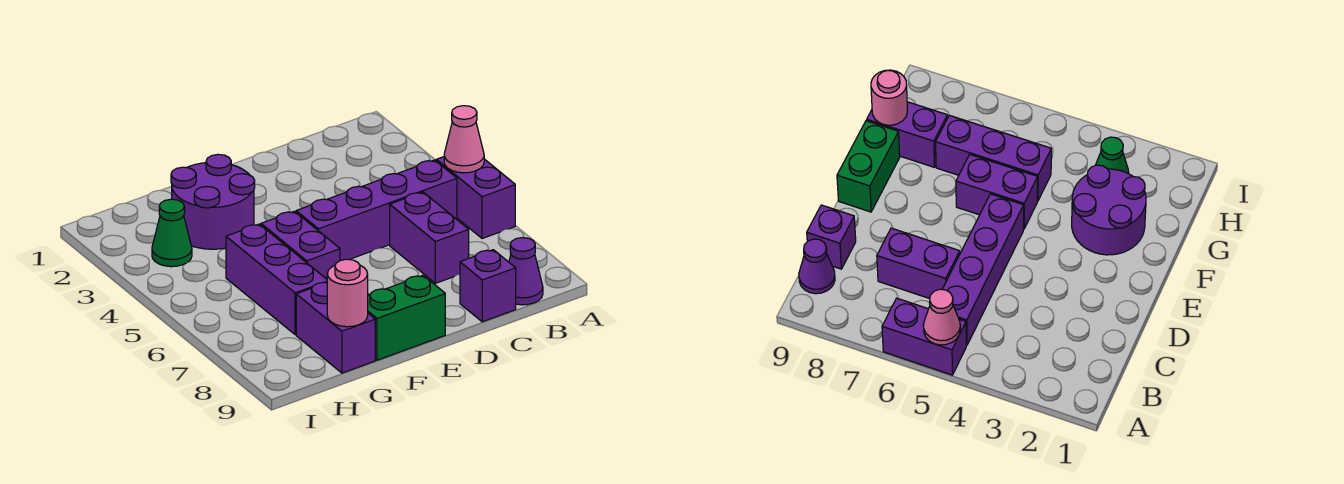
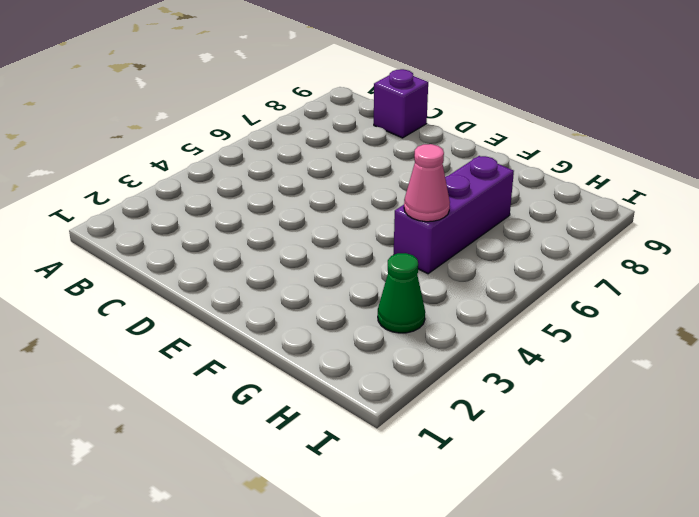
pink 1x1 cone [404,144,450,222] -> pink 1x1 cone moved to [444,106,484,173]
none -> purple 1x2 brick [436,157,515,239]
none -> purple 1x4 brick [296,160,457,261]
none -> purple 1x1 cone [509,238,543,305]

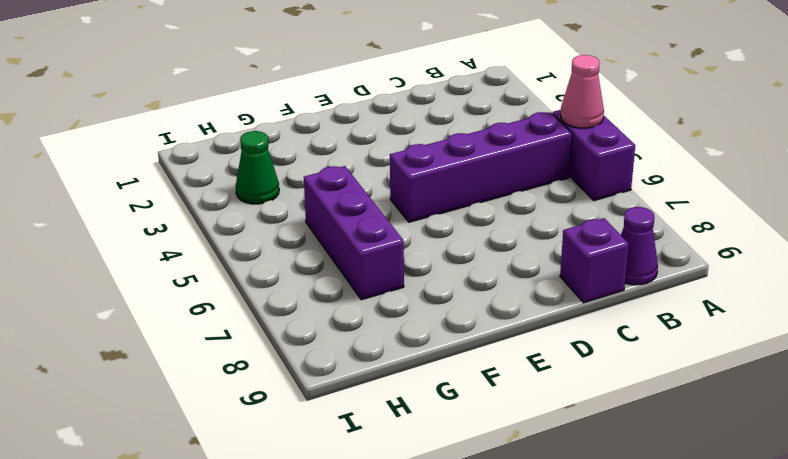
none -> purple 1x2 brick [390,192,469,283]
none -> green 1x2 brick [368,275,445,360]
none -> purple 2x2 round brick [171,154,255,249]

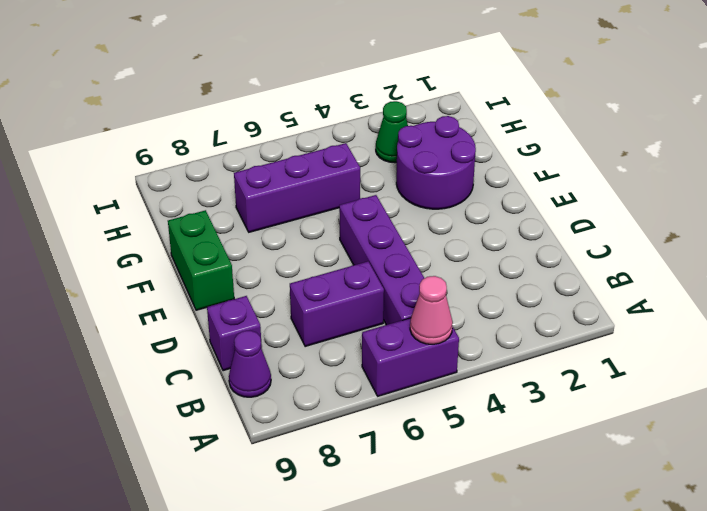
none -> purple 1x2 brick [261,211,340,279]
none -> purple 1x2 brick [296,283,375,373]
none -> pink 1x1 round brick [327,259,368,327]

